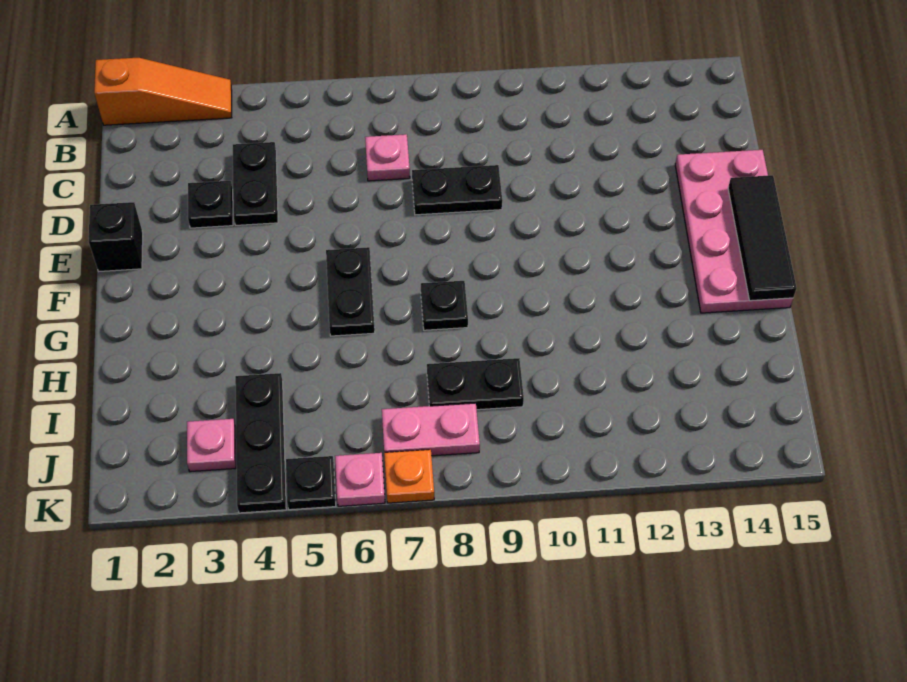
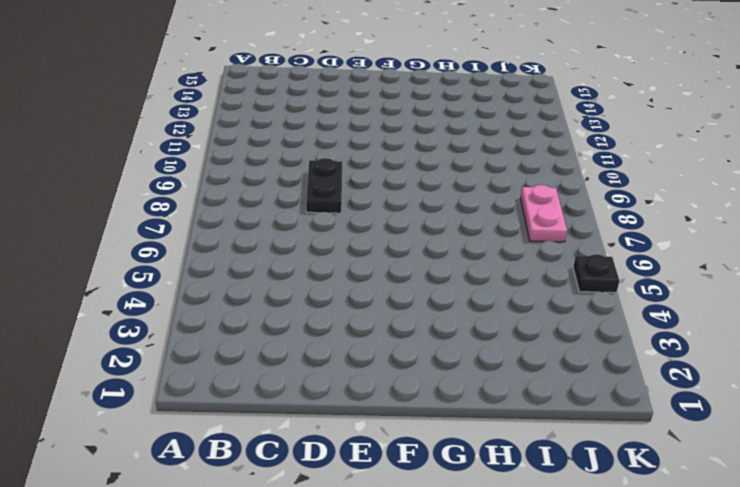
none -> orange 1x3 slope [94,58,232,125]
none -> black 1x2 plate [233,142,278,225]
none -> pink 1x1 plate [365,134,410,181]

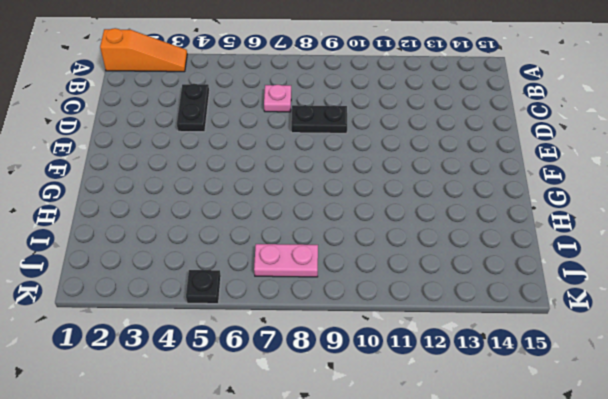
none -> black 1x1 plate [188,181,233,228]
none -> pink 2x4 plate [675,150,793,313]
none -> black 1x1 brick [89,202,143,271]

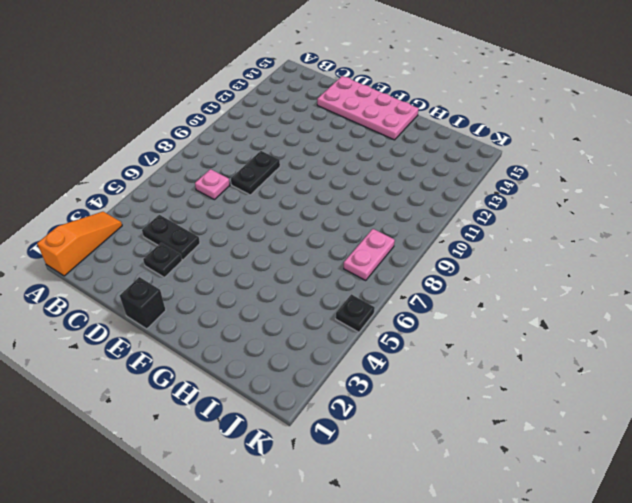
none -> black 1x2 plate [326,247,375,336]
none -> black 1x1 plate [421,281,468,330]
none -> black 1x3 plate [235,373,286,513]

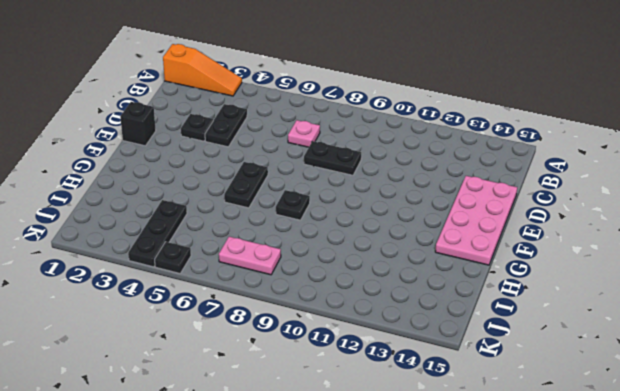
none -> black 1x2 plate [427,358,524,410]
none -> pink 1x1 plate [187,419,236,472]
none -> pink 1x1 plate [335,453,385,506]

